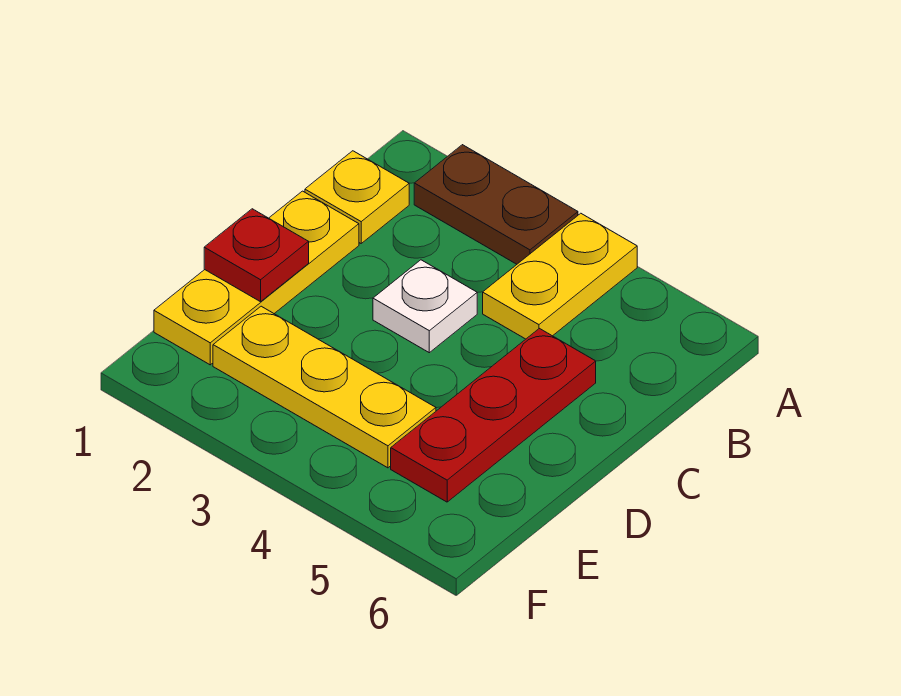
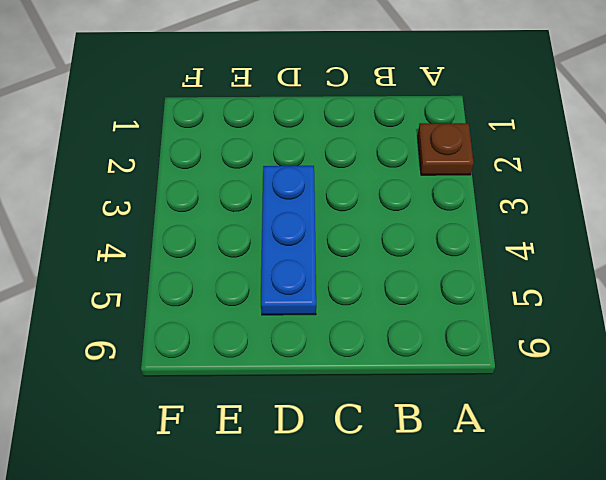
brown 1x1 plate [418,123,474,175] -> brown 1x2 plate [414,145,578,264]
blue 1x3 plate [261,166,316,315] -> red 1x3 plate [391,329,596,502]
none -> yellow 1x2 plate [483,213,637,339]
none -> yellow 1x1 plate [305,151,409,243]

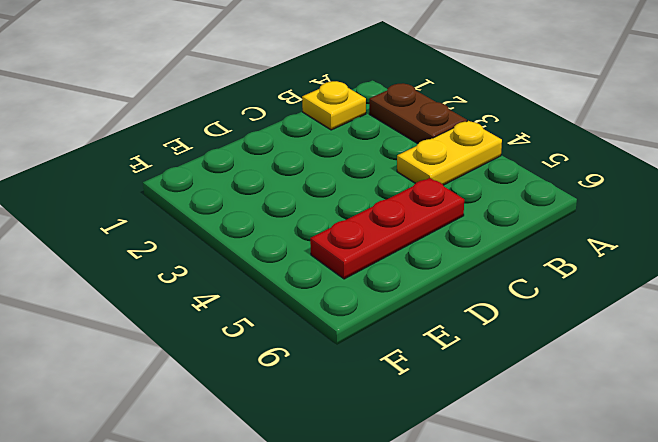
none -> yellow 1x3 plate [154,191,359,365]
none -> white 1x1 plate [373,260,477,353]

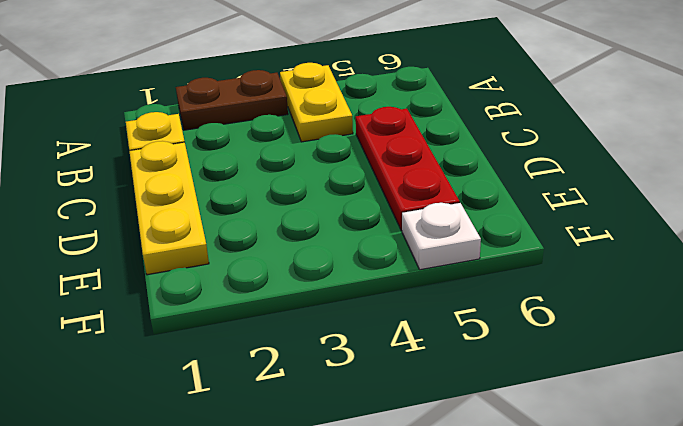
white 1x1 plate [402,203,481,270] -> white 1x1 plate moved to [373,260,477,353]
none -> yellow 1x3 plate [213,306,436,468]
none -> red 1x1 plate [204,209,309,302]

